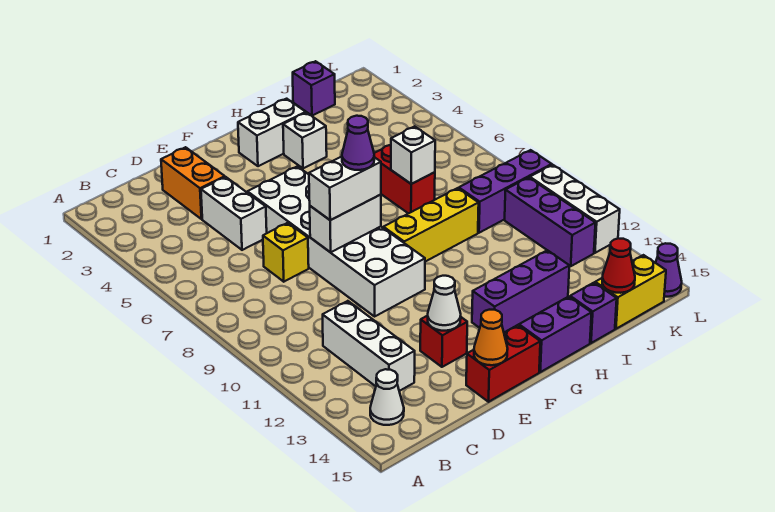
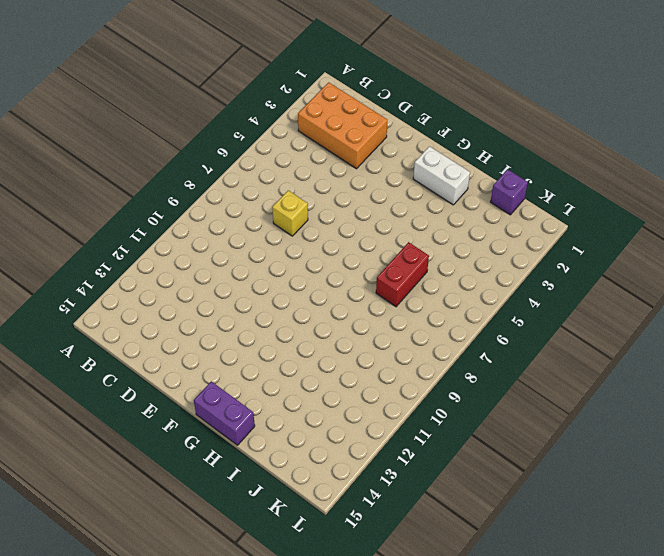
orange 2x3 brick [298,82,387,169] -> orange 1x2 brick [161,147,225,219]
none -> white 1x1 cone [370,369,404,425]
none -> white 1x3 brick [323,301,415,391]
none -> white 1x2 brick [201,177,267,250]

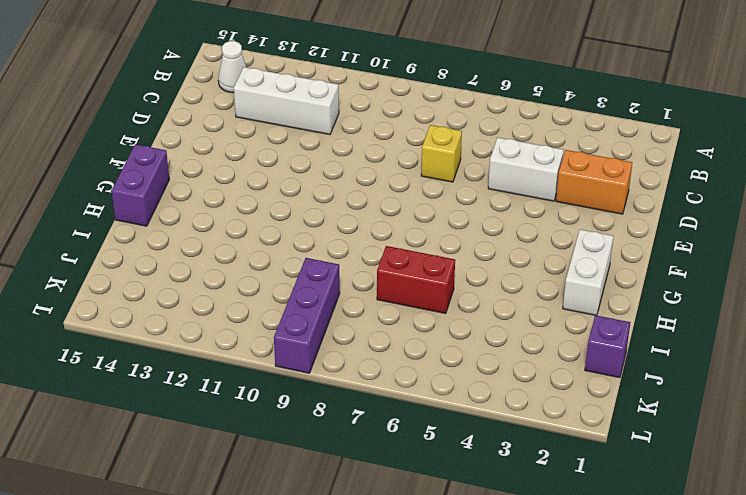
none -> white 2x6 brick [247,166,425,316]
none -> red 1x1 brick [420,316,467,367]
none -> red 1x2 brick [466,325,540,402]

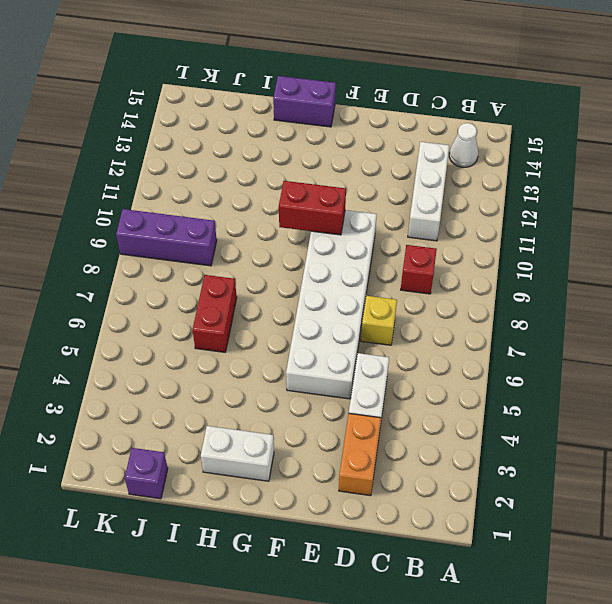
red 1x1 brick [401,245,437,294] -> red 1x1 brick moved to [420,316,467,367]
red 1x2 brick [279,181,346,235] -> red 1x2 brick moved to [466,325,540,402]
none -> yellow 1x3 brick [383,188,479,262]
none -> purple 1x3 brick [472,250,569,332]
none -> white 1x1 brick [283,113,327,168]

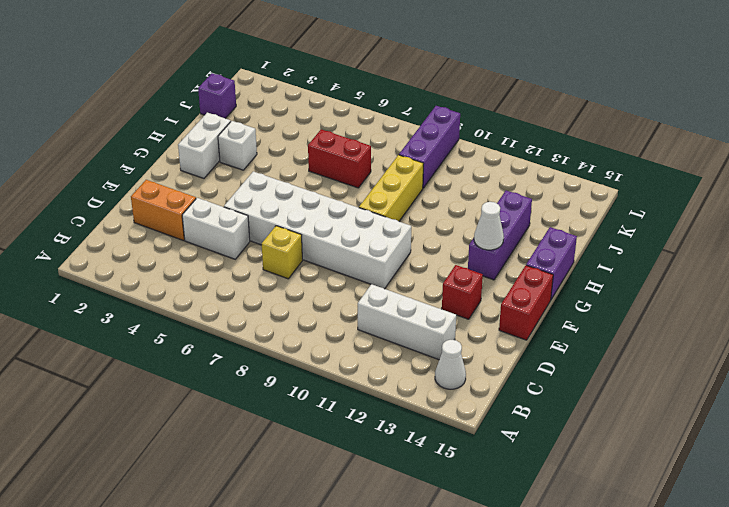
white 1x1 cone [474,202,504,250] -> white 1x1 cone moved to [428,276,461,331]
none -> purple 1x1 brick [570,283,617,343]
none -> yellow 1x2 brick [595,255,666,329]
none -> purple 1x3 brick [505,177,595,266]

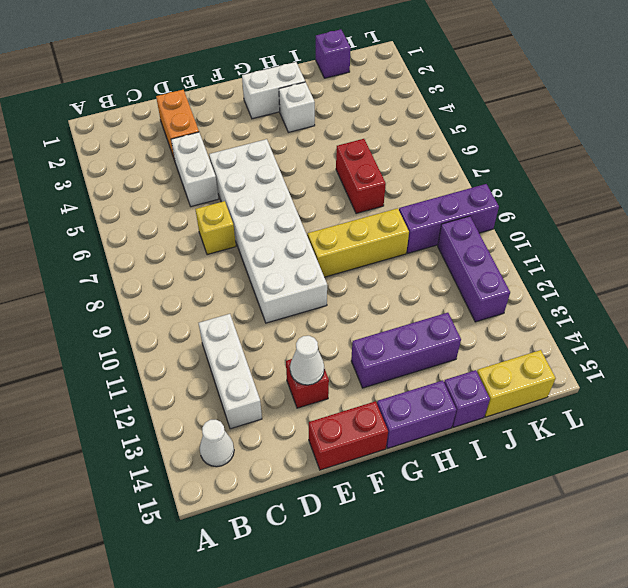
none -> white 1x3 brick [530,165,620,253]
none -> purple 1x1 cone [655,243,682,297]
none -> white 1x2 brick [310,195,381,252]

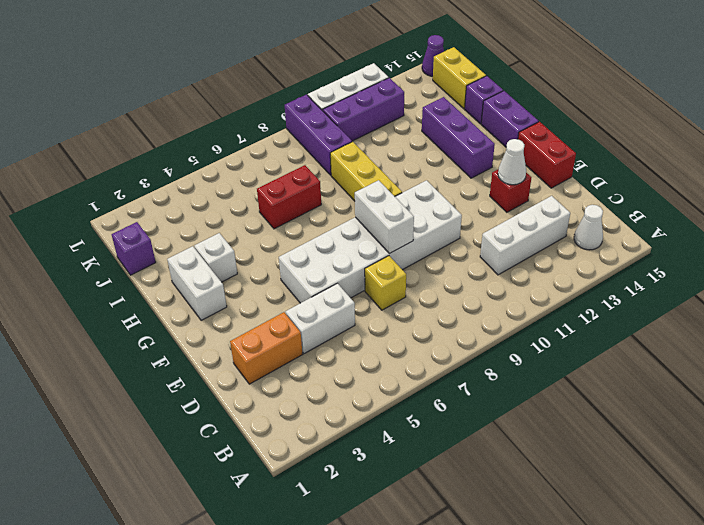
none -> orange 1x1 cone [474,310,508,365]
none -> white 1x1 brick [391,126,435,184]
none -> red 1x1 cone [602,238,635,293]

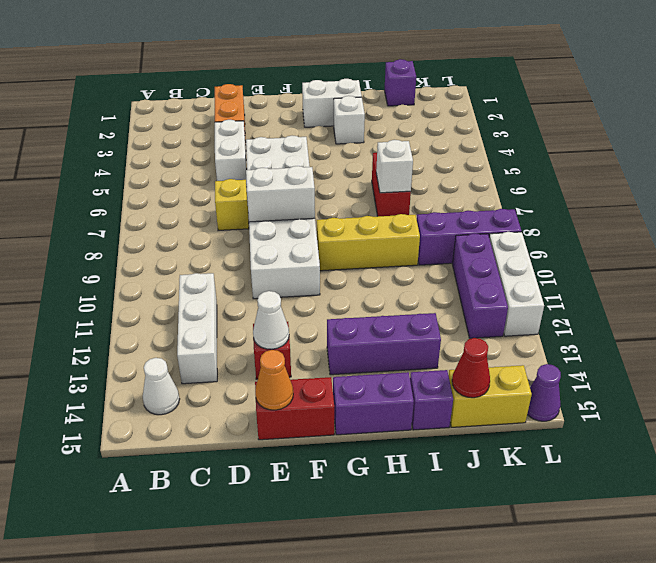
none -> white 1x2 brick [309,157,381,220]
none -> purple 1x1 cone [342,116,374,170]

